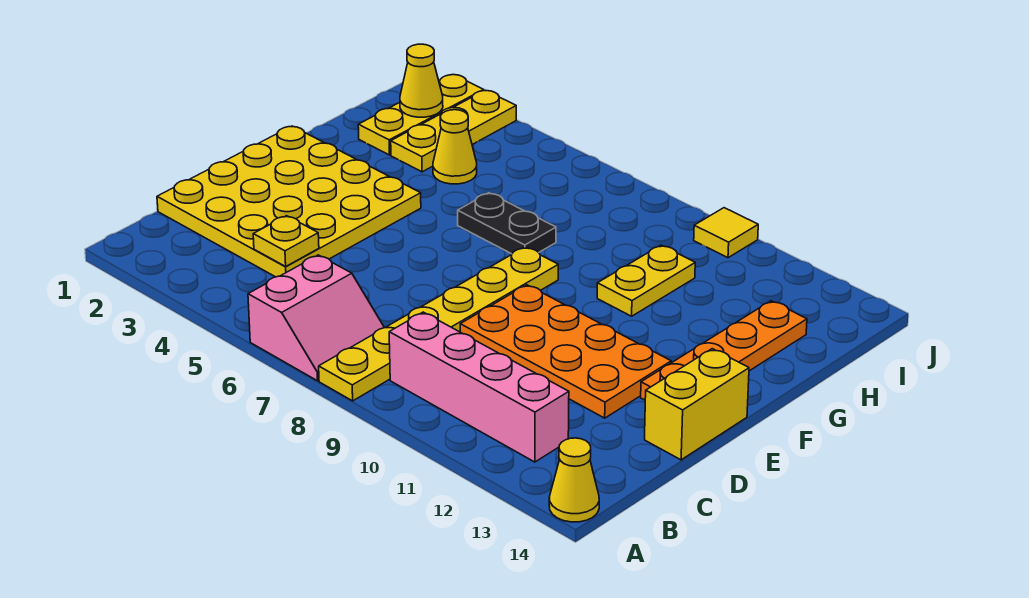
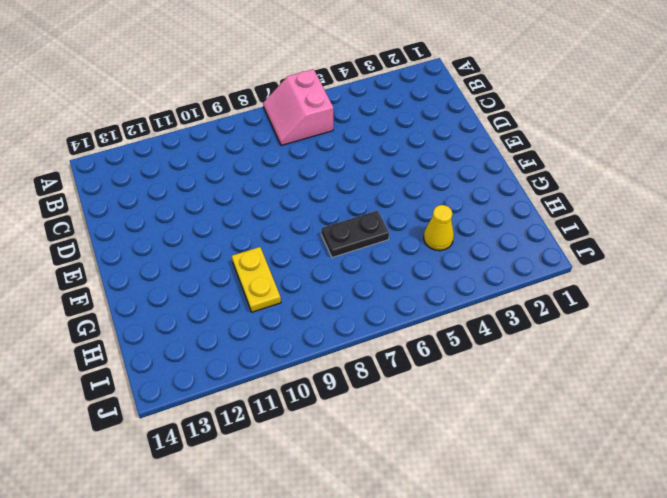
none -> yellow 1x6 plate [319,247,558,401]
none -> yellow 1x1 cone [549,438,599,522]
none -> pink 1x4 brick [389,312,569,462]

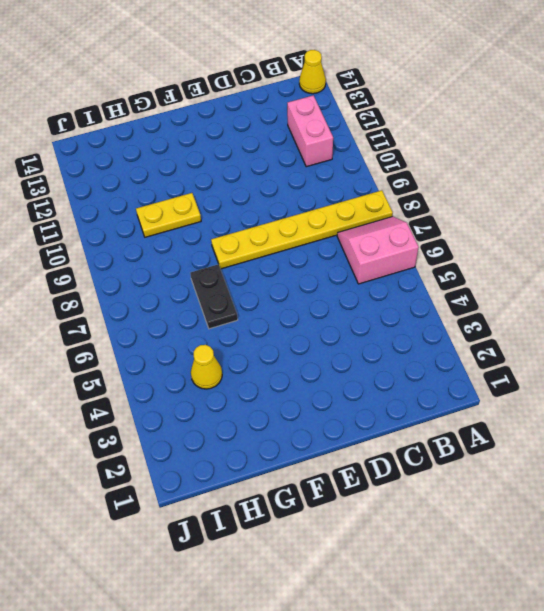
pink 1x2 brick [287,95,333,167] -> pink 1x4 brick [389,312,569,462]
none -> yellow 4x4 plate [157,126,421,277]
none -> orange 2x4 plate [460,285,671,418]
none -> yellow 1x2 brick [645,349,749,460]

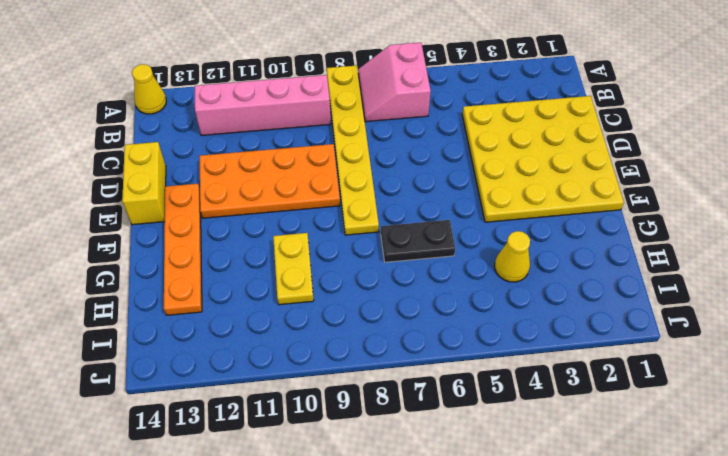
none -> yellow 1x3 plate [358,75,484,155]
none -> yellow 1x3 plate [391,90,516,172]
none -> yellow 1x1 tile [694,208,758,258]

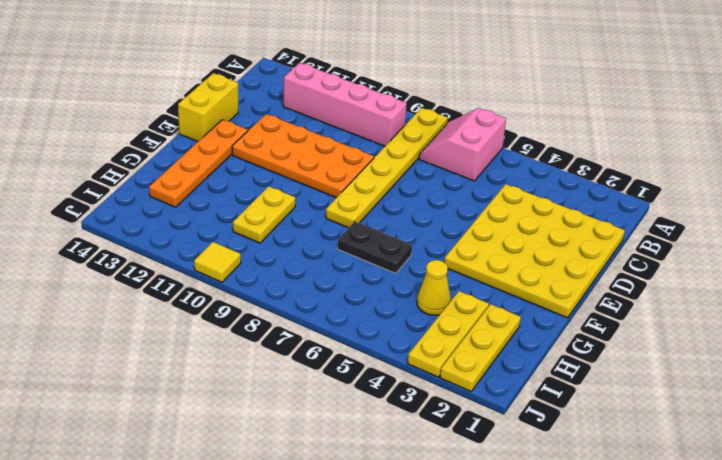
none -> yellow 1x1 cone [549,438,599,522]
none -> yellow 1x1 plate [253,216,319,266]
none -> yellow 1x1 cone [400,44,443,117]

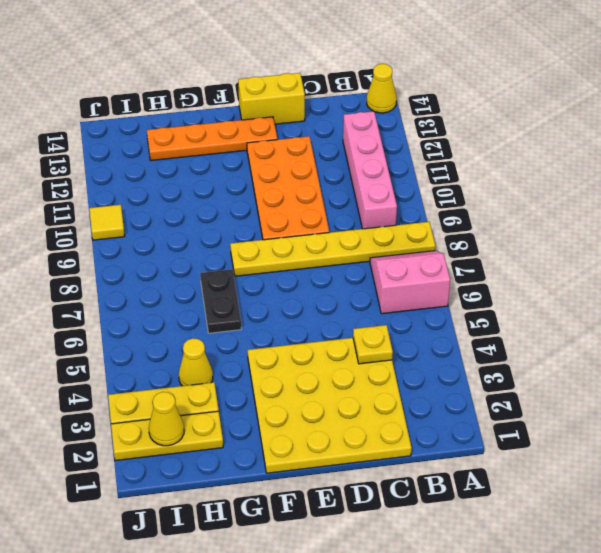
none -> yellow 1x2 plate [597,245,695,316]

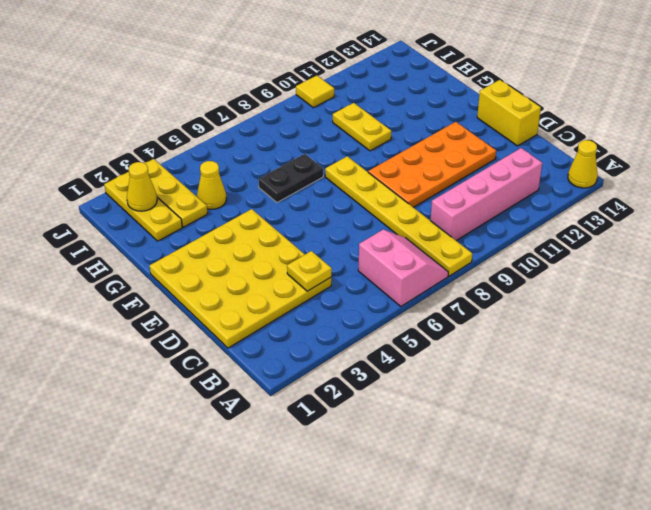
none -> orange 1x4 plate [641,301,807,400]

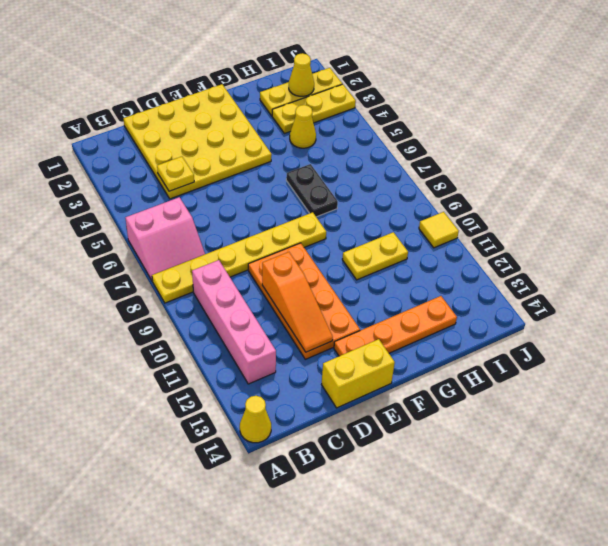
orange 1x3 slope [262,252,333,352] -> none

